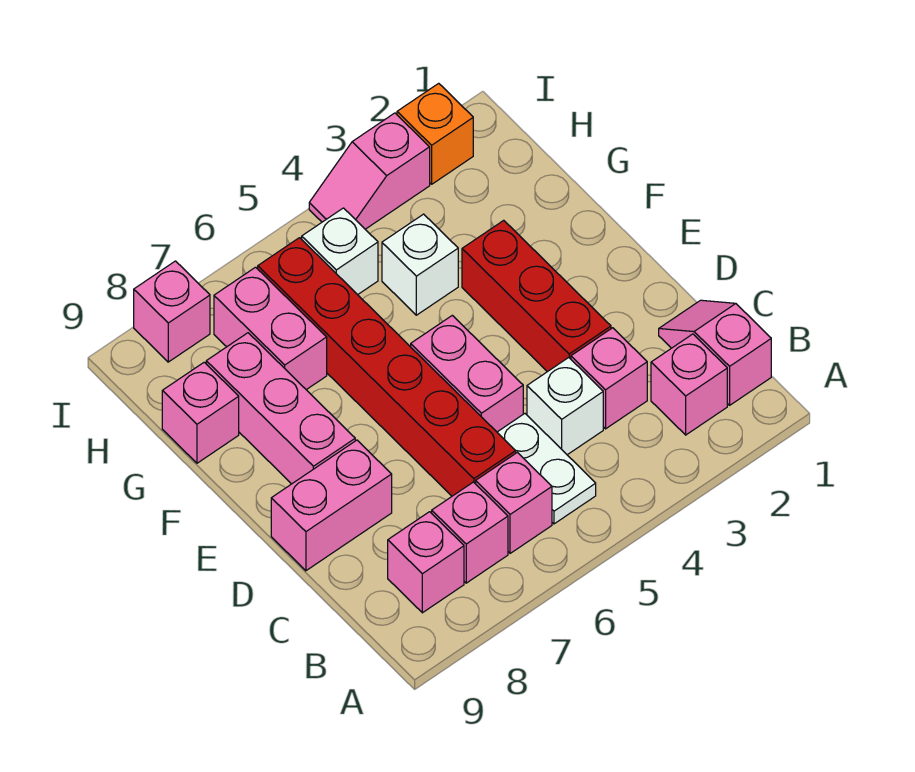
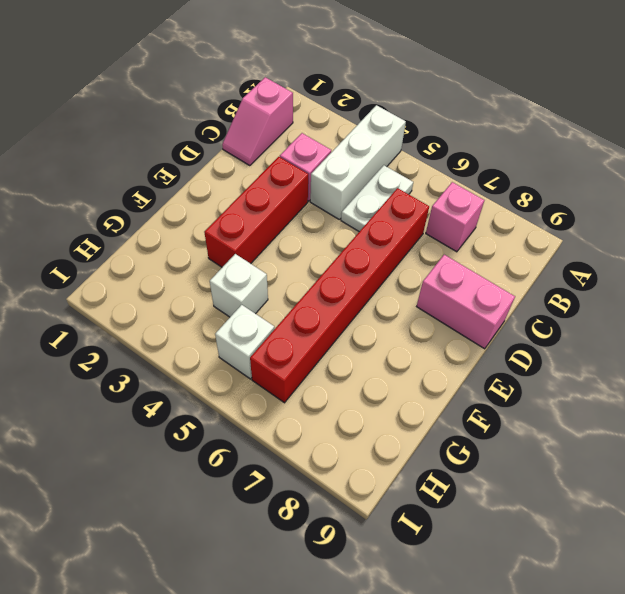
white 1x3 brick [310,105,406,219] -> white 1x1 brick [527,358,603,455]
none -> pink 1x1 brick [651,334,727,435]
none -> pink 1x1 brick [476,452,552,553]
none -> pink 1x1 brick [388,512,464,613]

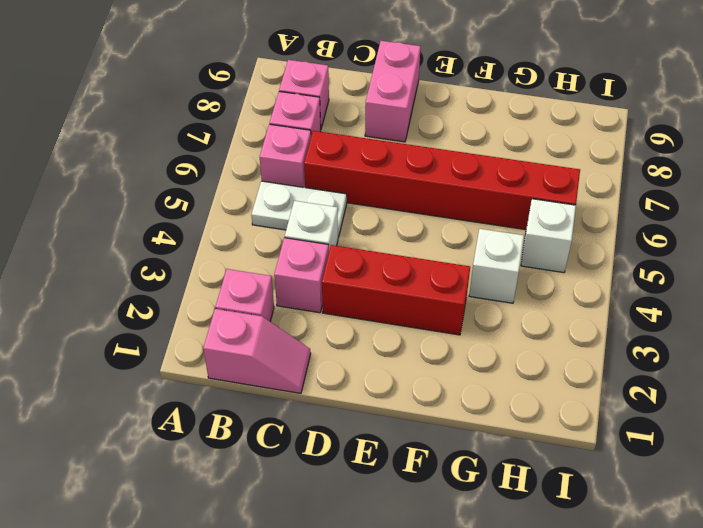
none -> pink 1x2 brick [411,315,523,432]
none -> pink 1x3 brick [206,333,355,484]
none -> pink 1x2 brick [214,267,327,390]

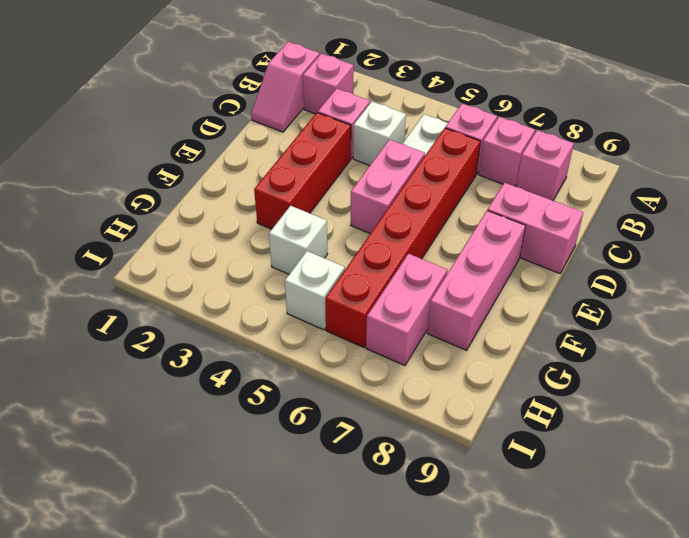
none -> pink 1x1 brick [162,362,239,463]
none -> orange 1x1 brick [397,83,473,184]
none -> pink 1x2 slope [309,113,430,229]

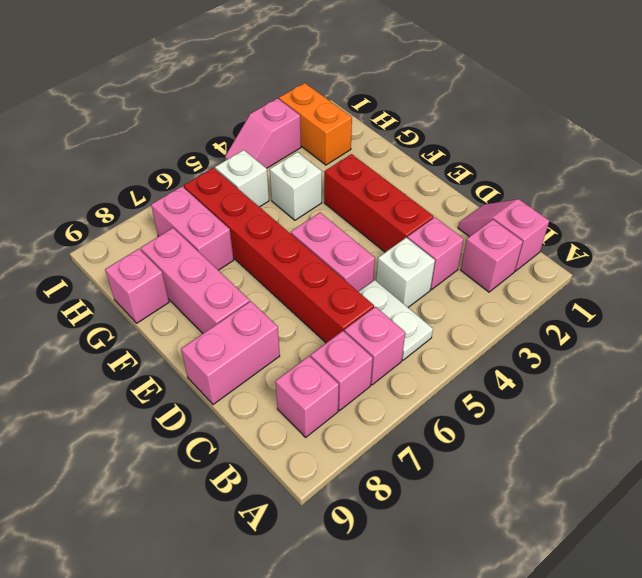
orange 1x2 brick [279,83,352,165] -> orange 1x1 brick [397,83,473,184]
none -> pink 1x1 brick [134,261,210,362]

